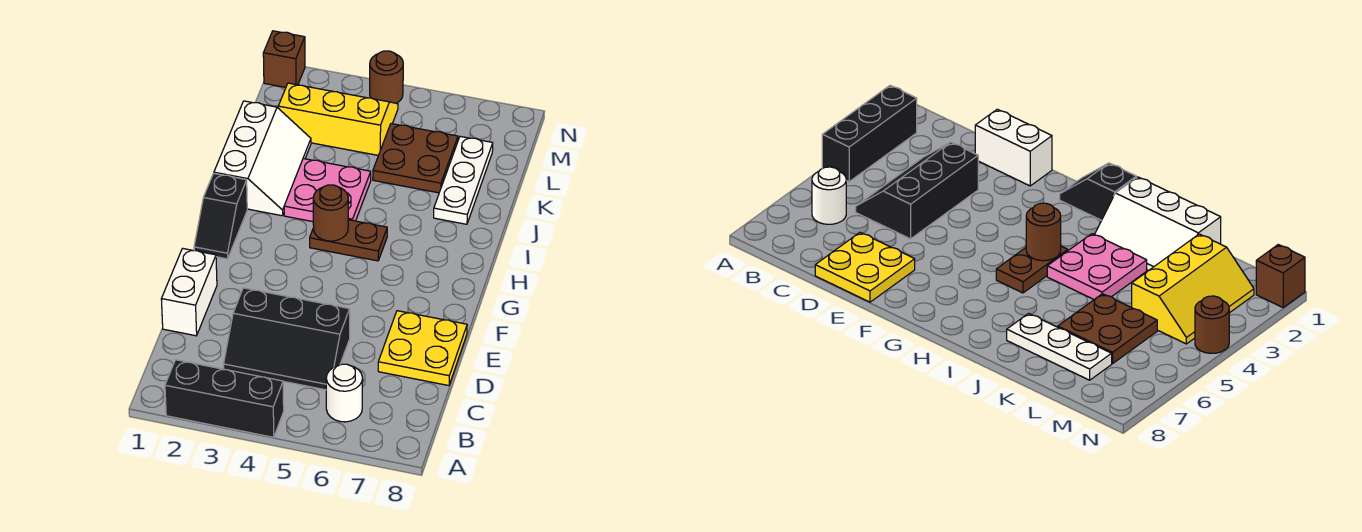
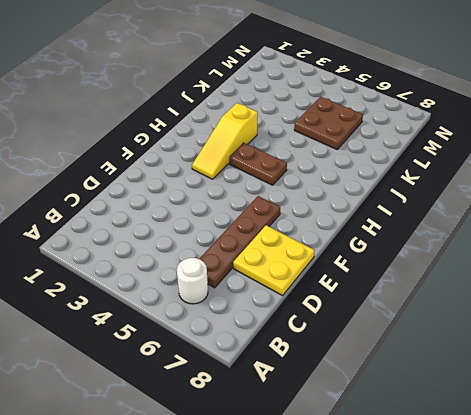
brown 1x4 plate [200,196,280,288] -> none
yellow 1x3 slope [192,103,258,179] -> pink 2x2 plate [284,159,371,222]
none -> black 1x3 brick [165,360,284,437]
none -> black 2x3 slope [224,288,350,390]
none -> white 1x2 brick [161,248,217,336]

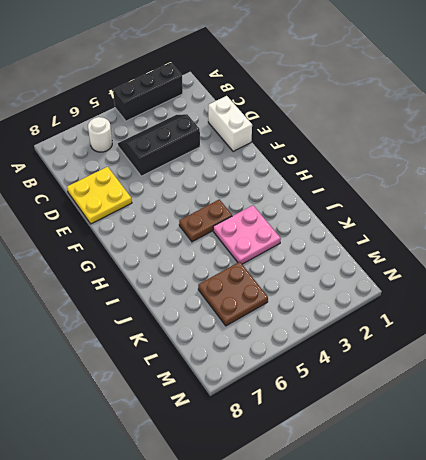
none -> black 1x2 slope [194,174,247,259]
none -> white 2x3 slope [214,101,311,216]
none -> white 1x3 plate [434,136,493,224]

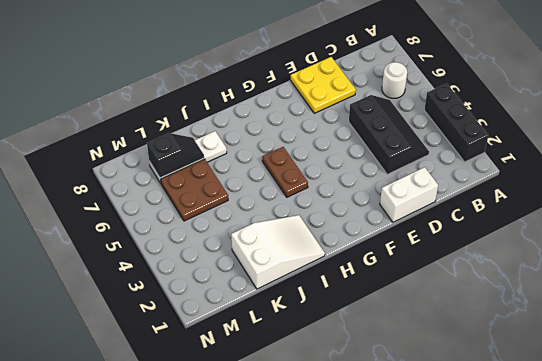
white 2x3 slope [231,215,325,289] -> white 2x3 slope turned to [214,101,311,216]
black 1x2 slope [147,133,204,178] -> black 1x2 slope moved to [194,174,247,259]
none -> pink 2x2 plate [284,159,371,222]
none -> yellow 2x3 slope [278,83,398,155]
none -> brown 1x1 brick [263,31,305,87]

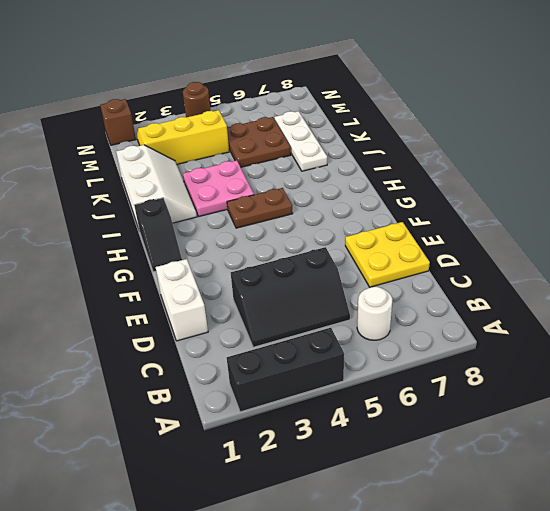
none -> brown 1x1 round brick [313,185,348,241]

